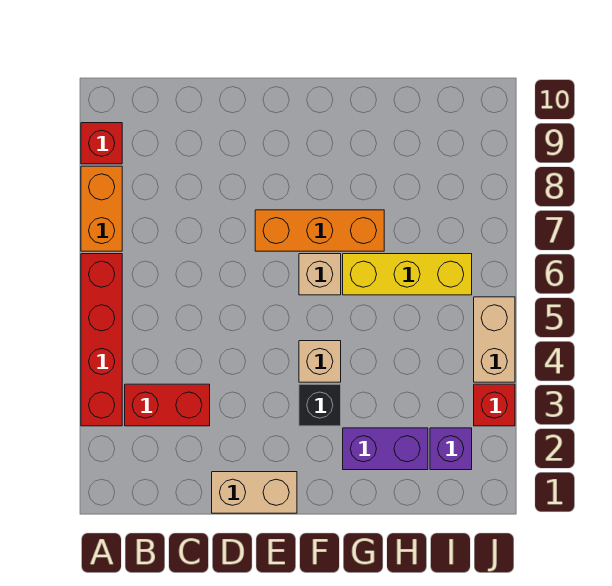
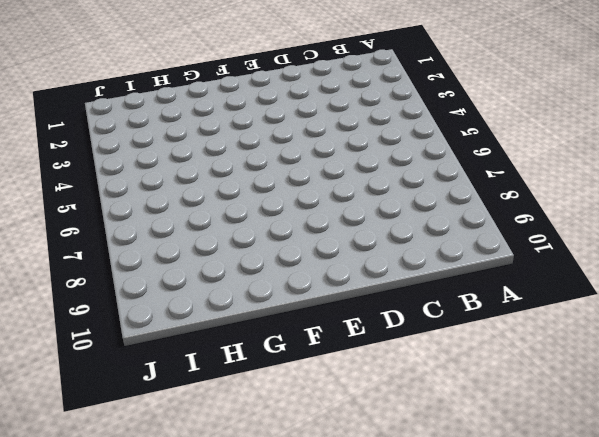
none -> red 1x4 brick [81,254,122,426]
none -> orange 1x2 brick [81,166,122,251]
none -> red 1x1 brick [81,123,122,164]

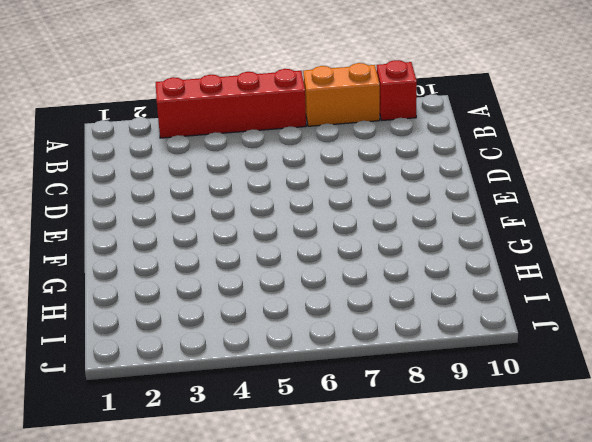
none -> red 1x2 brick [125,384,210,426]
none -> tan 1x2 brick [212,472,297,513]
none -> orange 1x3 brick [255,210,384,251]

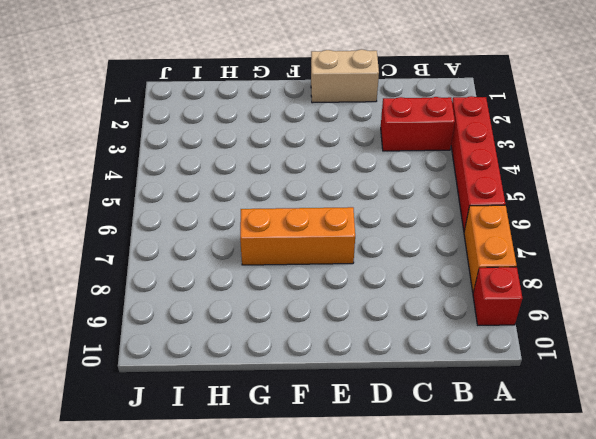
none -> black 1x1 brick [299,384,341,426]
none -> tan 1x1 brick [299,341,341,382]
none -> tan 1x1 brick [299,254,341,295]

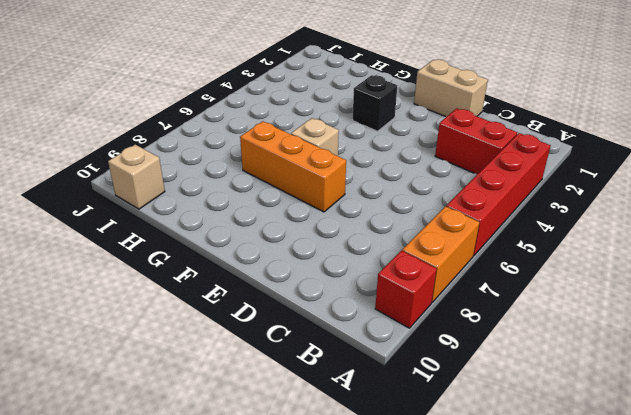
tan 1x1 brick [108,145,165,209] -> tan 1x1 brick moved to [299,341,341,382]
none -> purple 1x2 brick [343,428,428,470]
none -> yellow 1x3 brick [343,254,472,295]
none -> purple 1x1 brick [430,428,472,470]

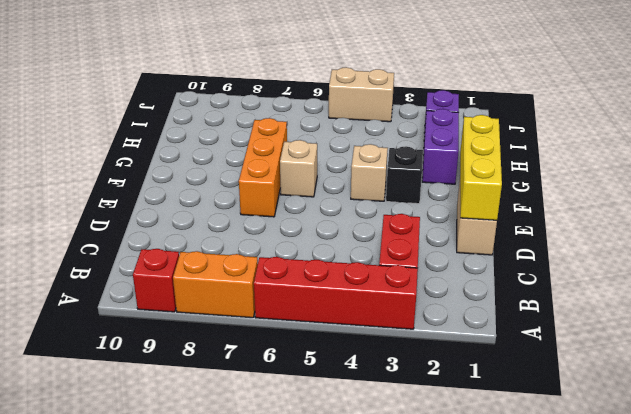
yellow 1x3 brick [460,115,502,220] -> yellow 1x3 brick moved to [343,254,472,295]
none -> red 1x1 brick [474,384,515,426]

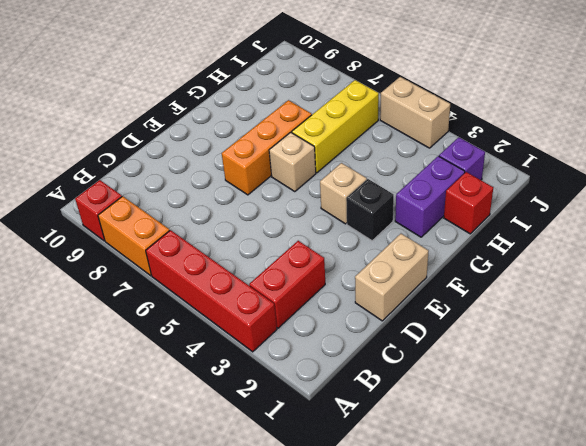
red 1x1 brick [444,172,493,234] -> red 1x1 brick moved to [474,384,515,426]

